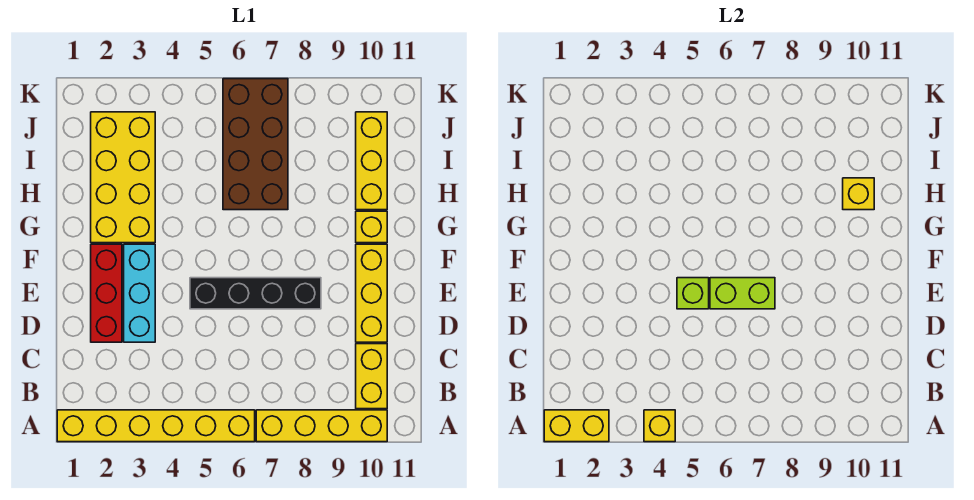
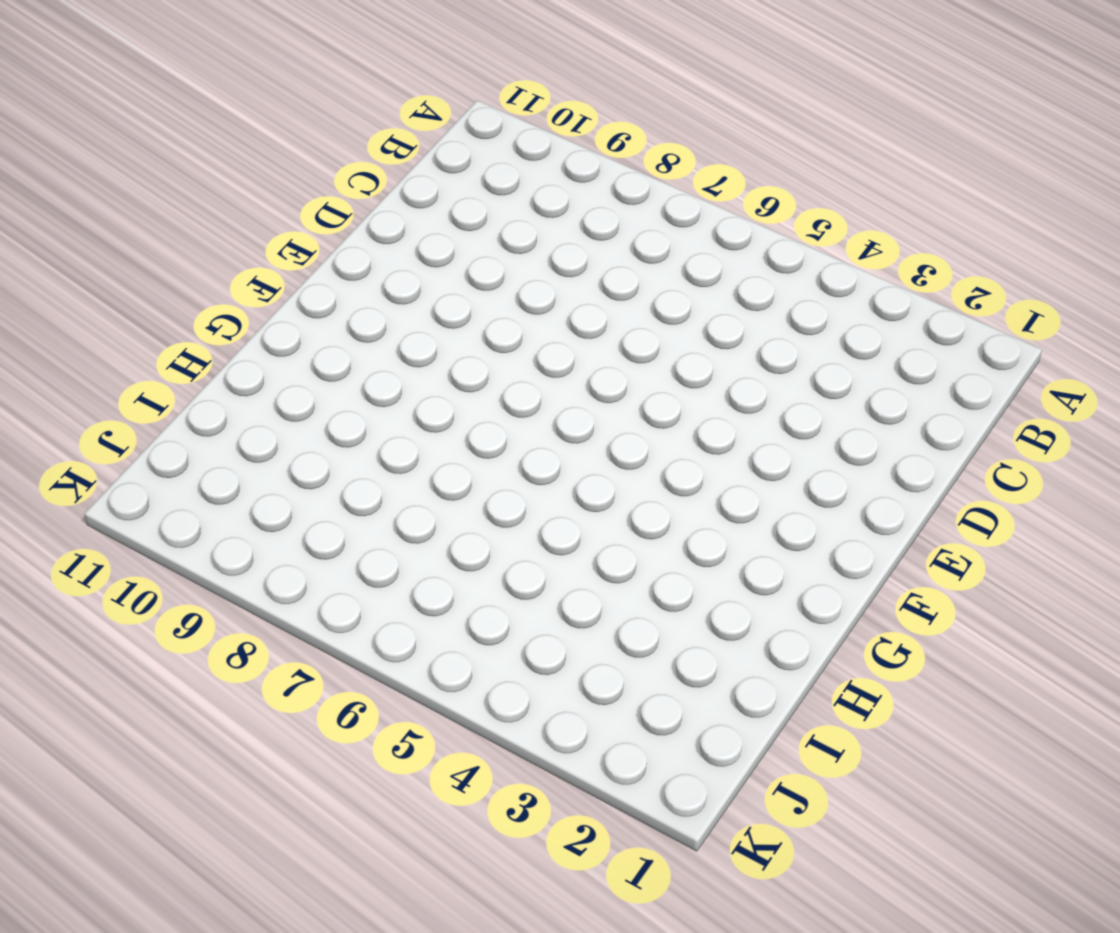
none -> yellow 1x6 brick [57,410,255,442]
none -> yellow 1x4 brick [256,410,387,442]
none -> yellow 1x2 brick [356,344,387,409]

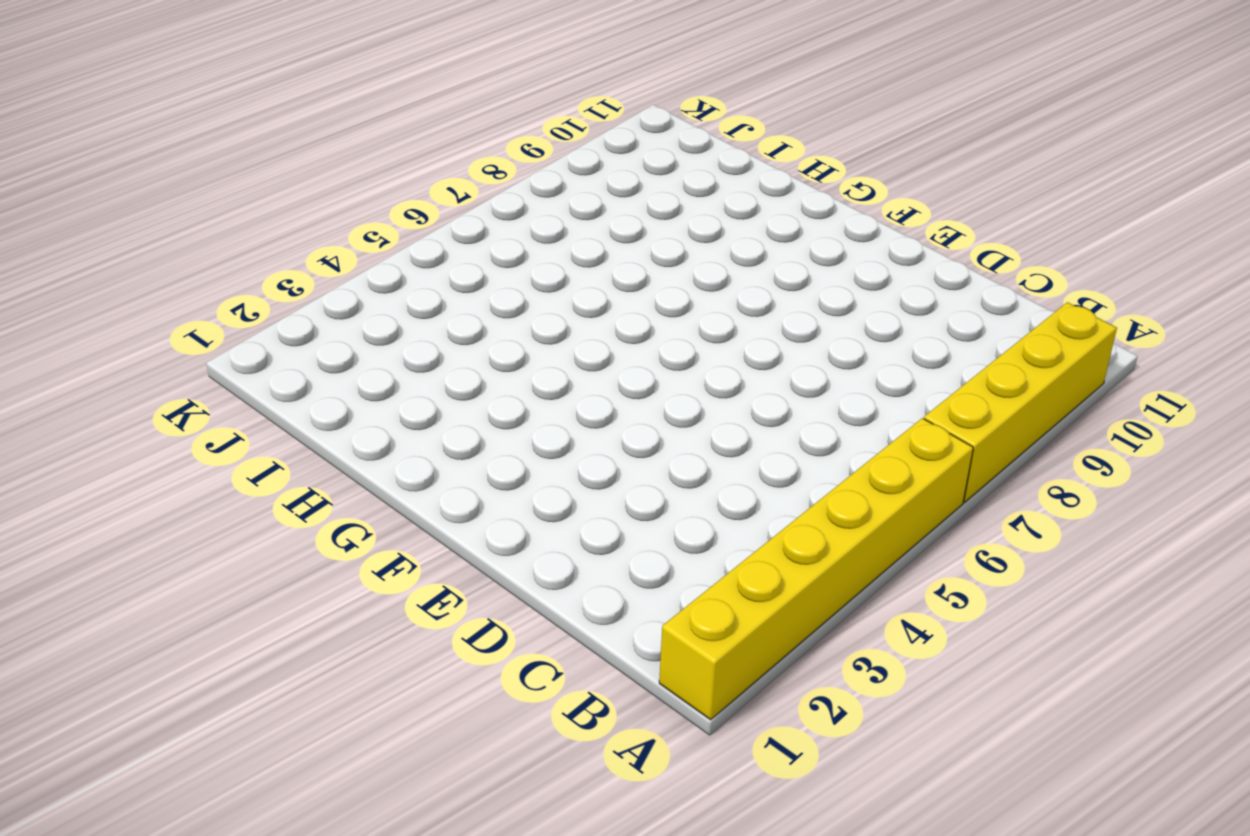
none -> yellow 1x2 brick [356,344,387,409]
none -> red 1x3 brick [91,244,122,342]
none -> cyan 1x3 brick [124,244,155,342]

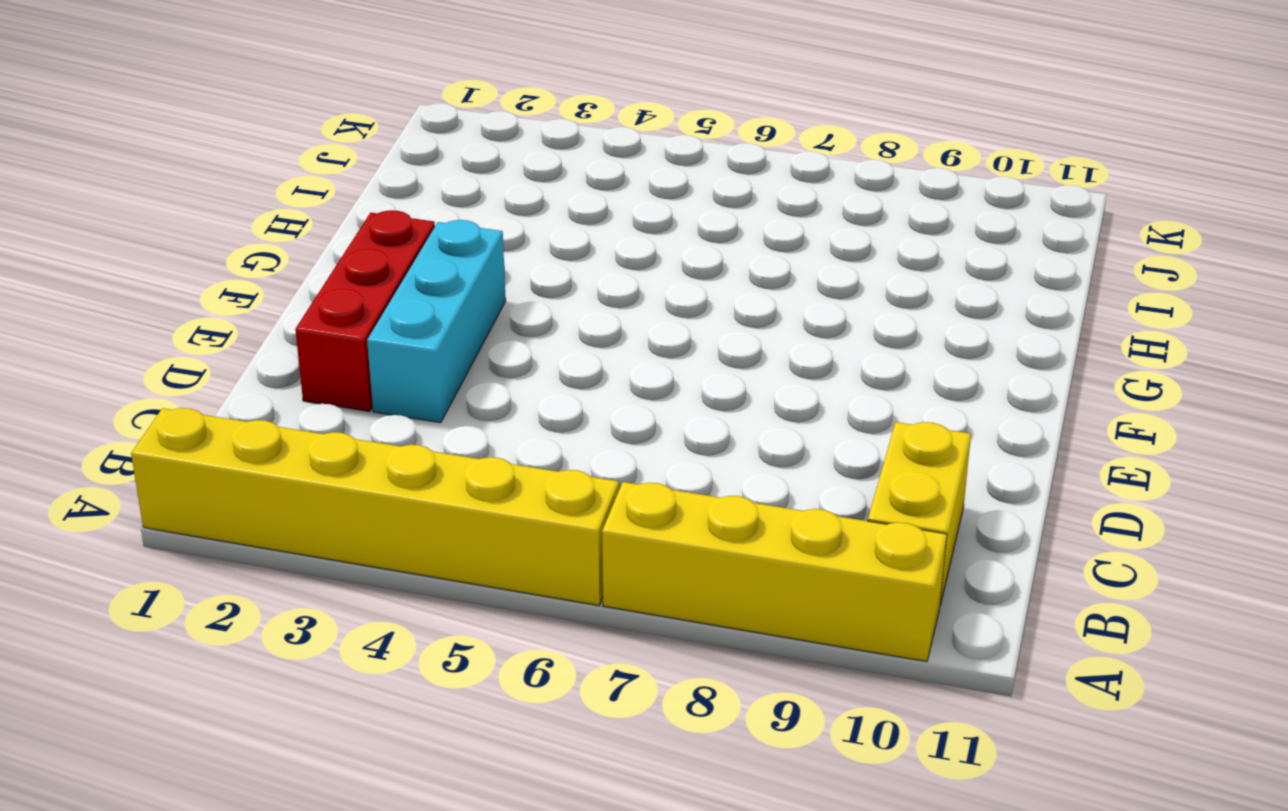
none -> yellow 1x3 brick [356,244,387,342]
none -> black 1x4 brick [190,278,321,309]
none -> yellow 2x4 brick [91,112,155,243]

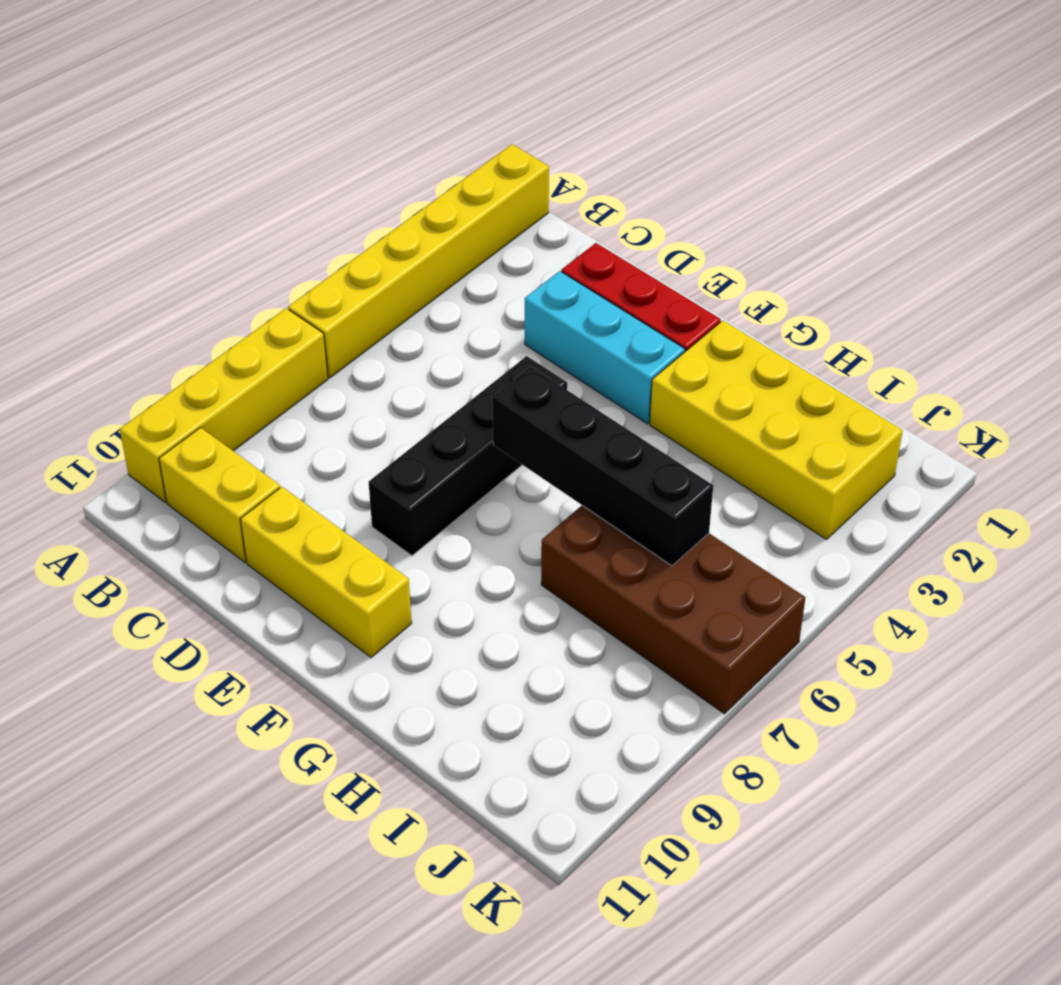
black 1x4 brick [492,367,713,566] -> none
none -> yellow 1x1 brick [356,211,387,243]
none -> yellow 1x3 brick [356,112,387,210]
none -> yellow 1x2 brick [544,410,609,442]

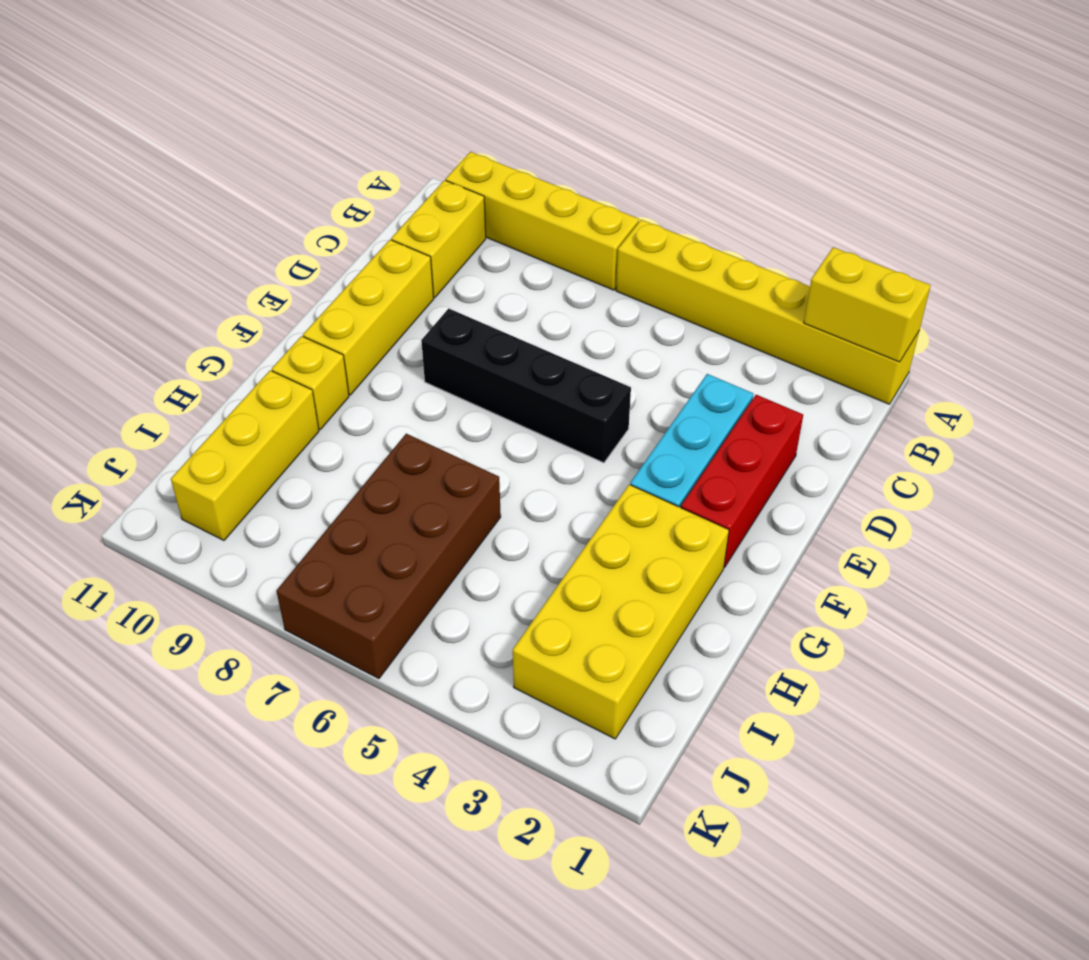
none -> yellow 1x1 brick [644,410,675,442]
none -> lime 1x1 brick [677,278,709,309]
none -> lime 1x2 brick [710,278,775,309]

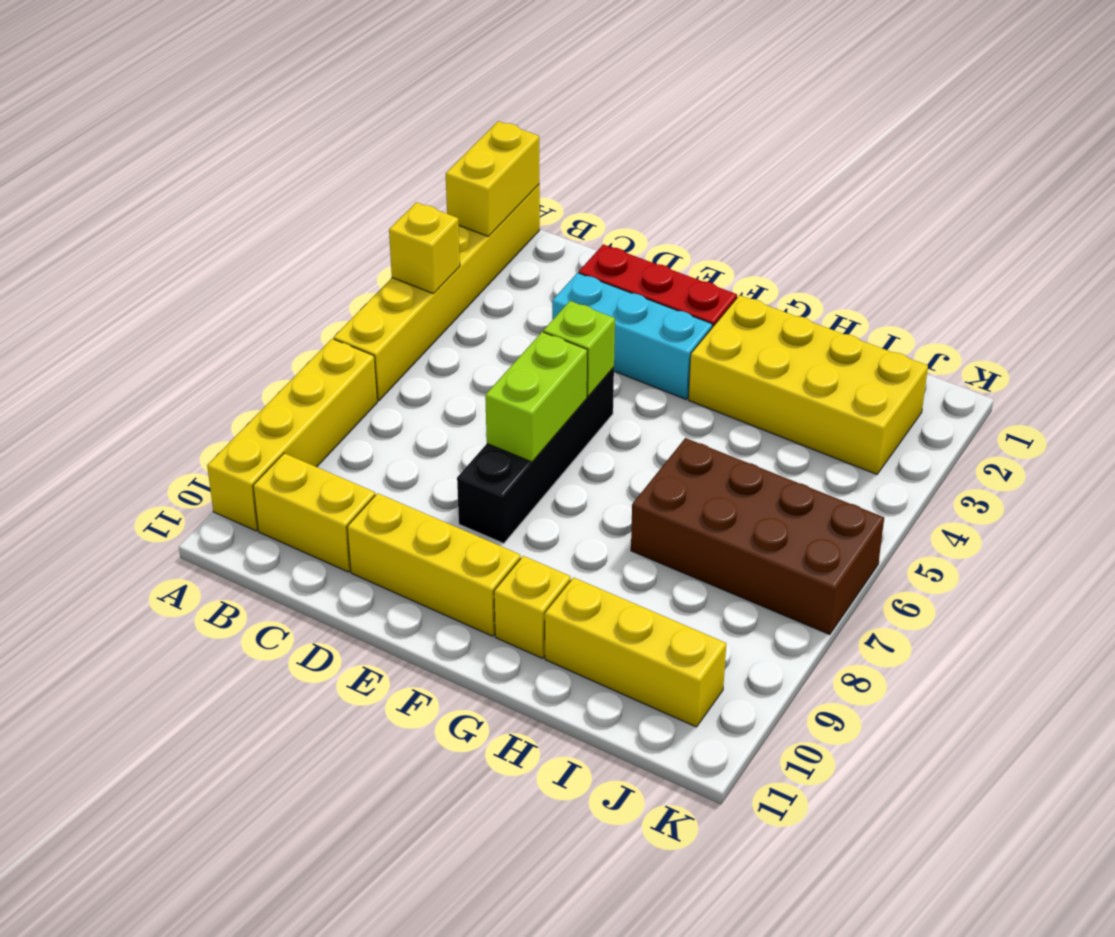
none -> yellow 1x1 brick [843,178,874,210]

